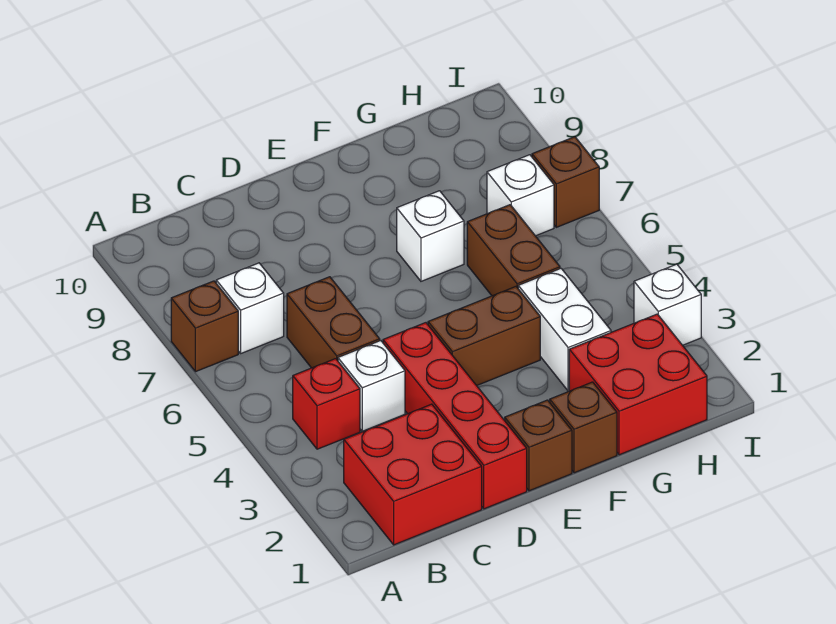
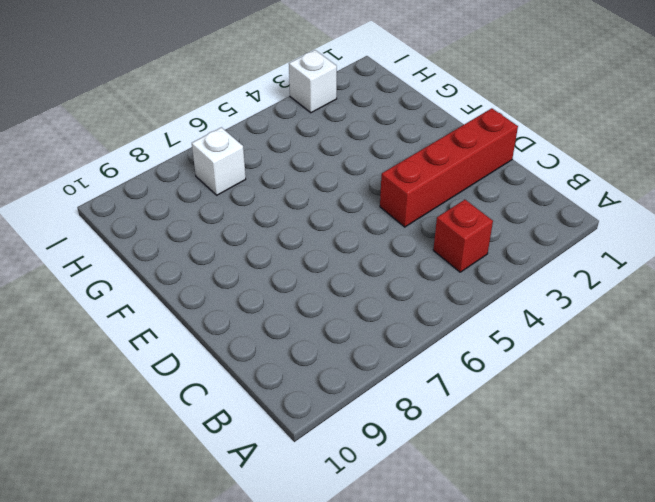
none -> brown 1x1 brick [171,281,238,372]
none -> red 2x2 brick [344,404,482,545]
none -> white 1x1 brick [216,263,284,353]

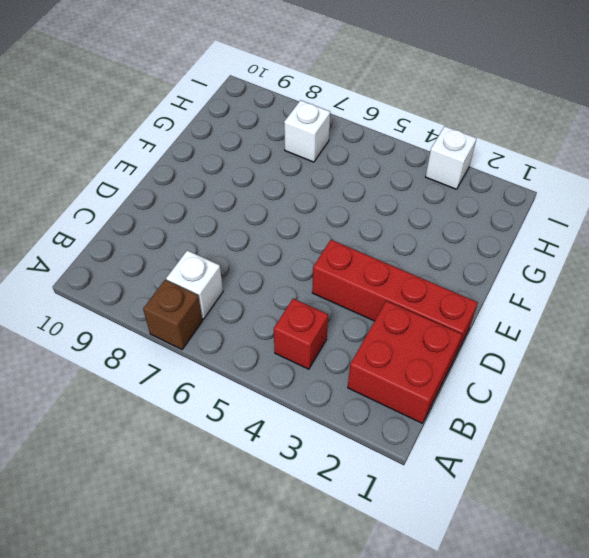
none -> white 1x1 brick [338,341,405,431]
none -> brown 1x2 brick [287,277,380,368]
none -> brown 1x1 brick [505,400,572,491]

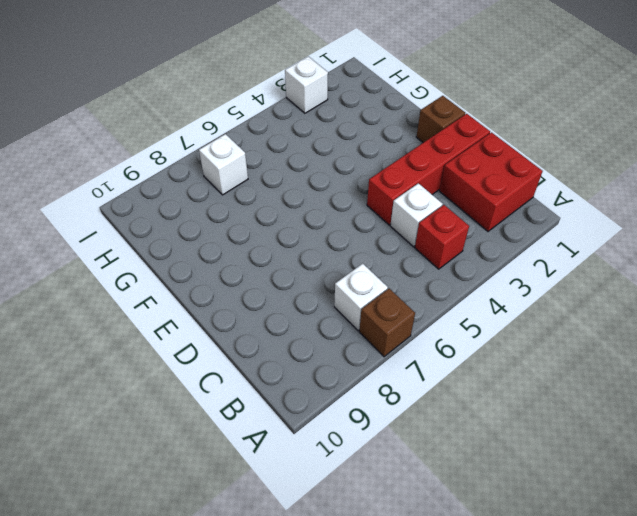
none -> brown 1x2 brick [287,277,380,368]
none -> brown 1x2 brick [428,287,540,386]
none -> brown 1x1 brick [550,382,617,473]

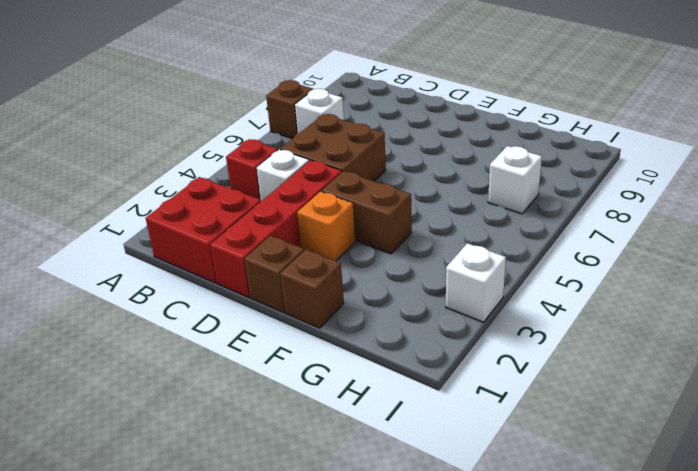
brown 2x2 brick [280,114,386,181] -> brown 1x2 brick [287,277,380,368]
orange 1x1 brick [297,192,355,261] -> none
none -> white 1x1 brick [397,191,464,281]
none -> red 2x2 brick [569,314,707,455]
none -> white 1x2 brick [518,269,611,391]

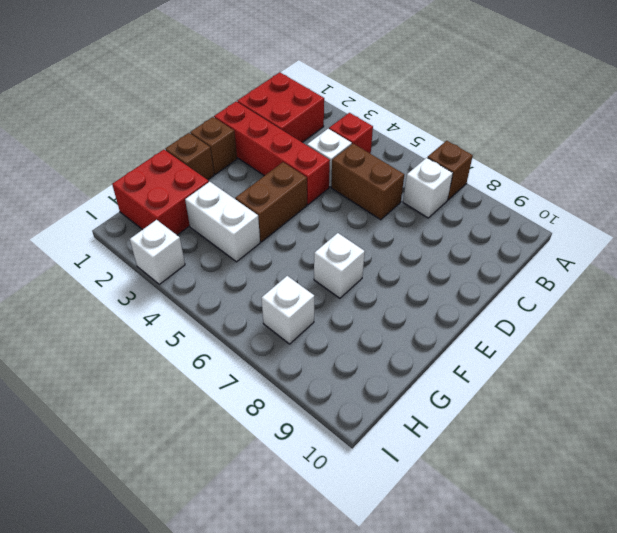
none -> brown 1x2 brick [467,205,560,296]
none -> brown 1x1 brick [532,137,599,227]

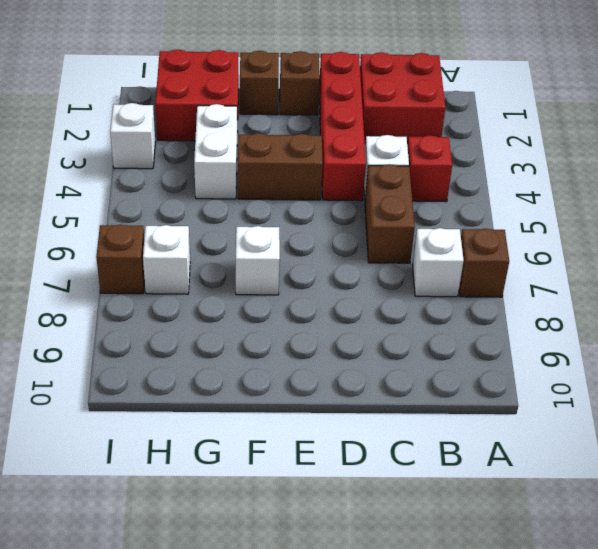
none -> brown 1x2 brick [467,205,560,296]

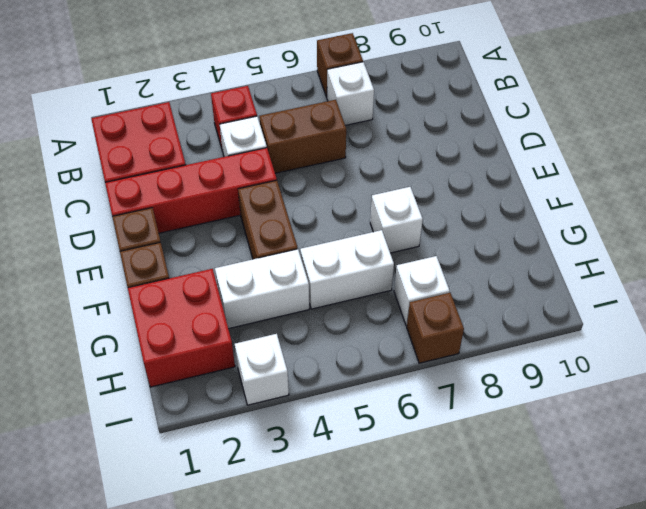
white 1x2 brick [300,230,394,309] -> brown 1x2 brick [467,205,560,296]

